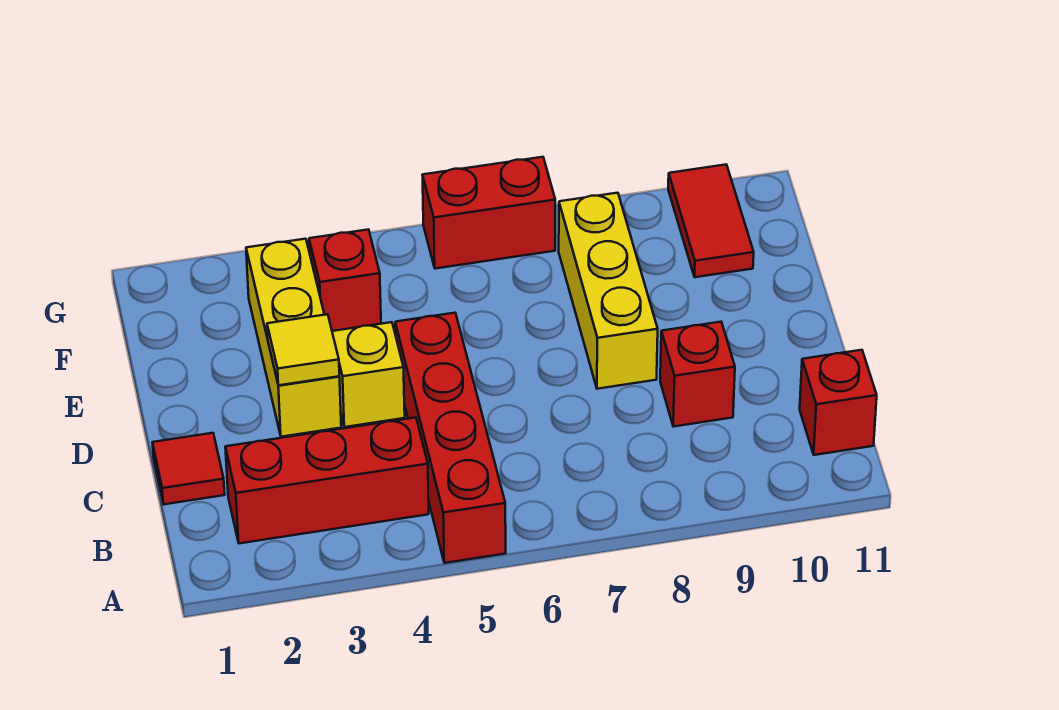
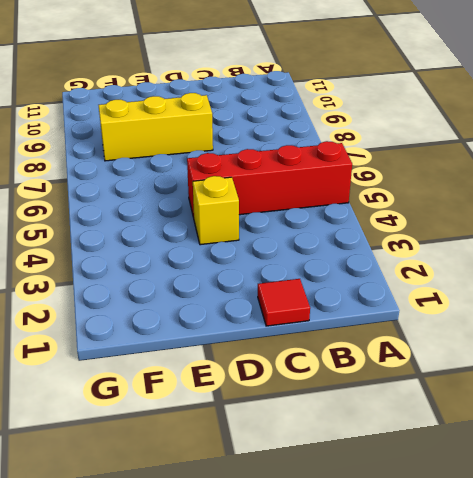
none -> red 1x3 brick [225,417,429,543]
none -> red 1x1 brick [800,350,877,455]
none -> red 1x1 brick [660,322,735,427]

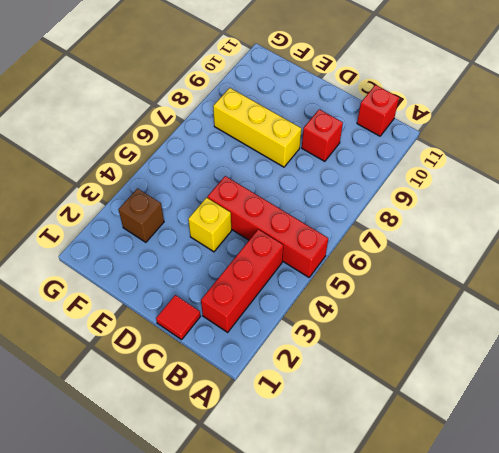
brown 1x1 brick [119,188,164,242] -> yellow 1x3 brick [246,239,341,437]
none -> red 1x1 brick [309,229,381,331]
none -> red 1x2 tile [668,165,754,277]
none -> red 1x2 brick [423,157,555,269]

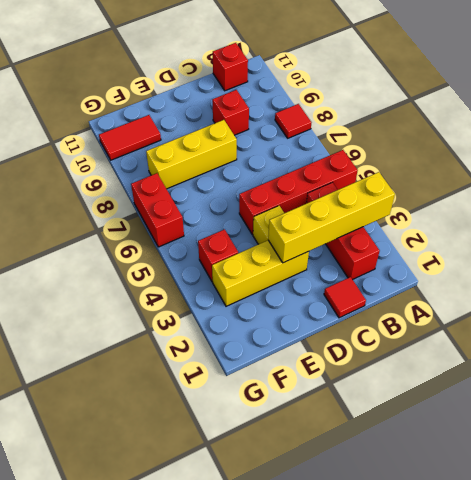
yellow 1x4 brick [268,172,395,263] -> yellow 1x1 tile [267,314,339,385]
red 1x1 tile [275,104,311,138] -> none

